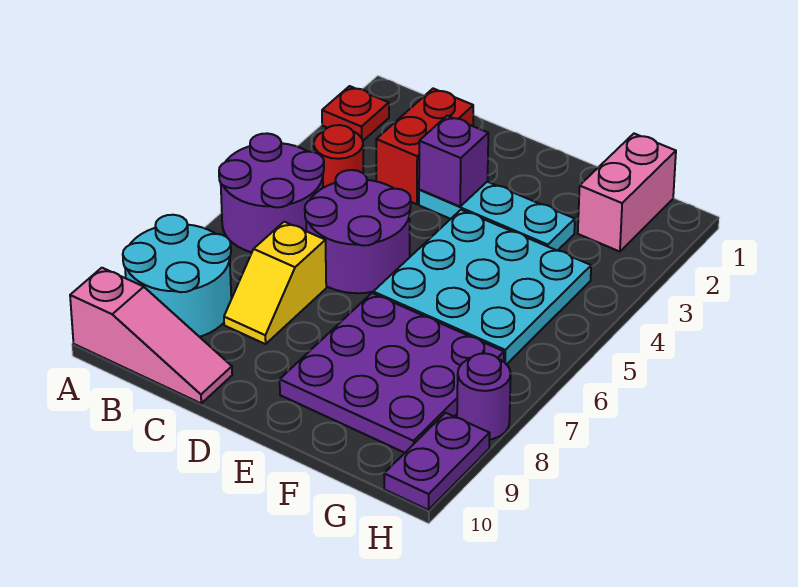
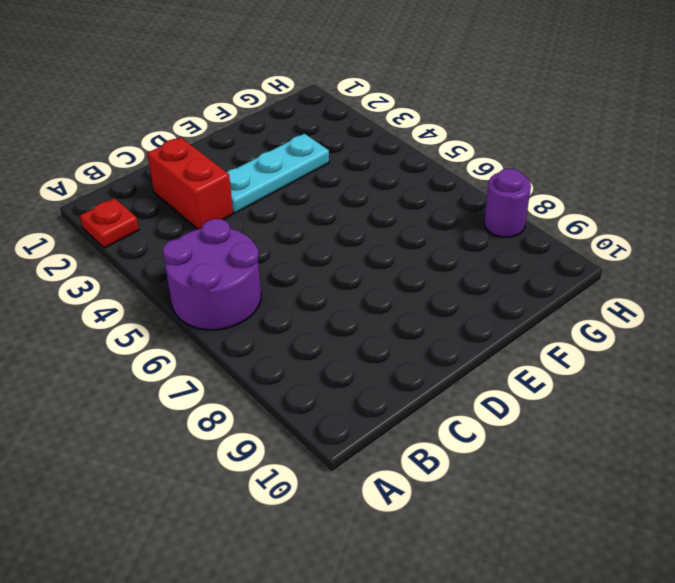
none -> cyan 2x2 round brick [123,215,231,337]
none -> pink 1x3 slope [70,268,232,403]
none -> red 1x1 round brick [314,125,363,188]

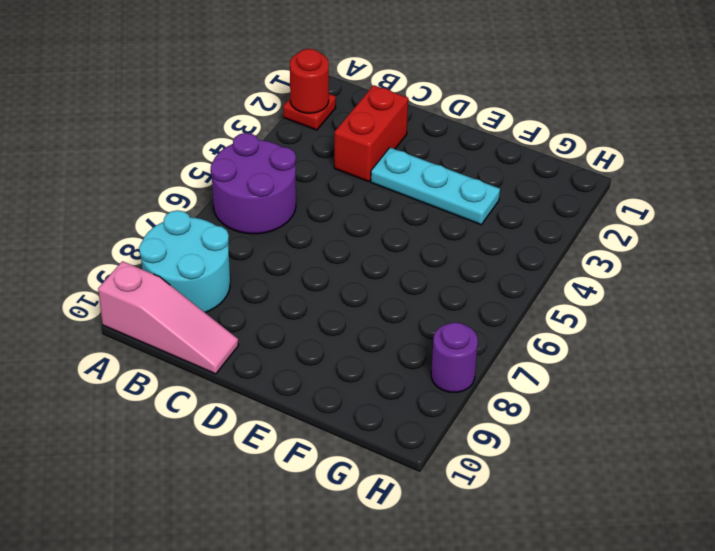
red 1x1 round brick [290,49,329,113] -> red 1x1 round brick moved to [314,125,363,188]
none -> purple 2x2 round brick [305,170,411,293]
none -> yellow 1x2 slope [224,222,326,344]
none -> cyan 3x3 plate [373,210,591,365]

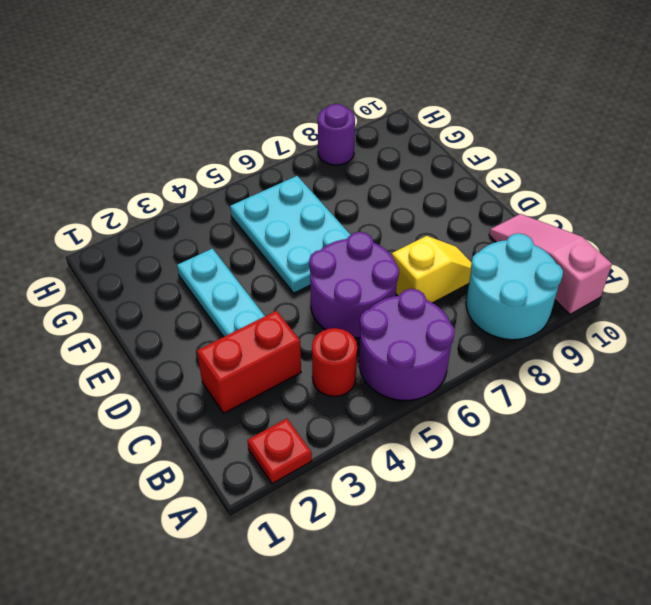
cyan 2x3 plate [230,176,350,293] -> cyan 3x3 plate [373,210,591,365]
none -> purple 3x3 plate [280,293,504,453]
none -> pink 1x2 brick [578,134,676,252]
none -> purple 1x2 plate [384,413,490,510]

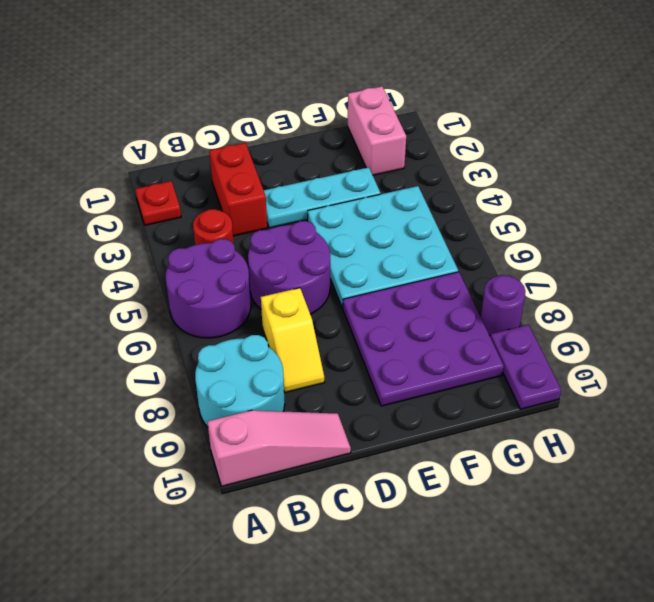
none -> purple 1x1 brick [419,116,488,207]

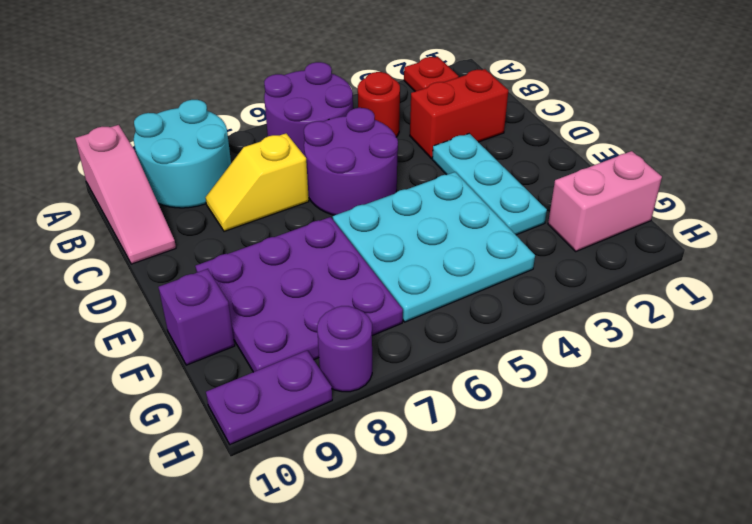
purple 1x1 brick [159,269,235,365] -> purple 1x1 brick moved to [419,116,488,207]

